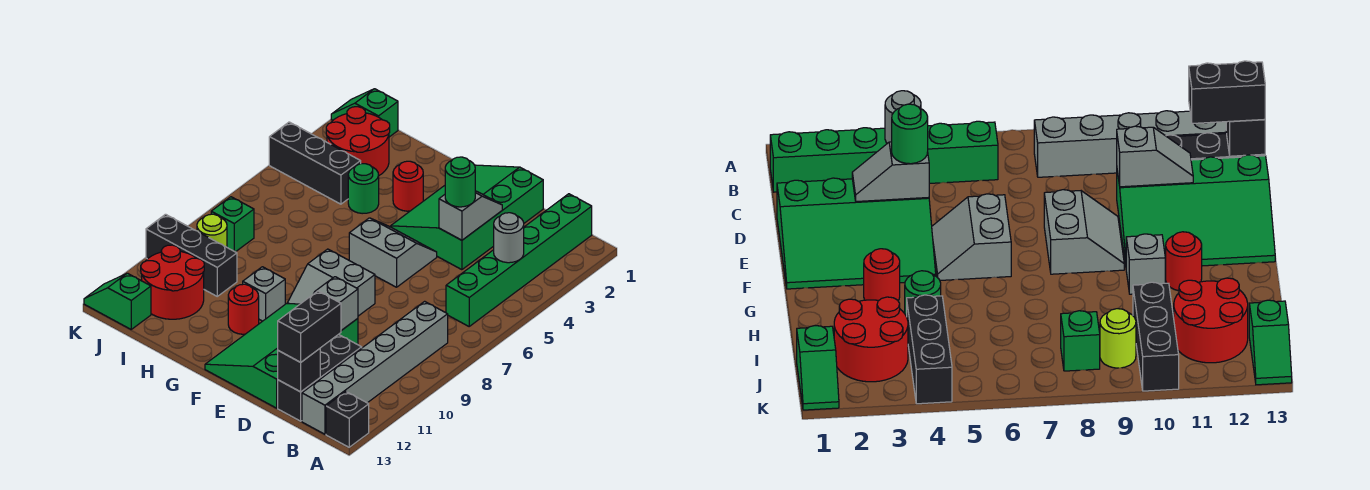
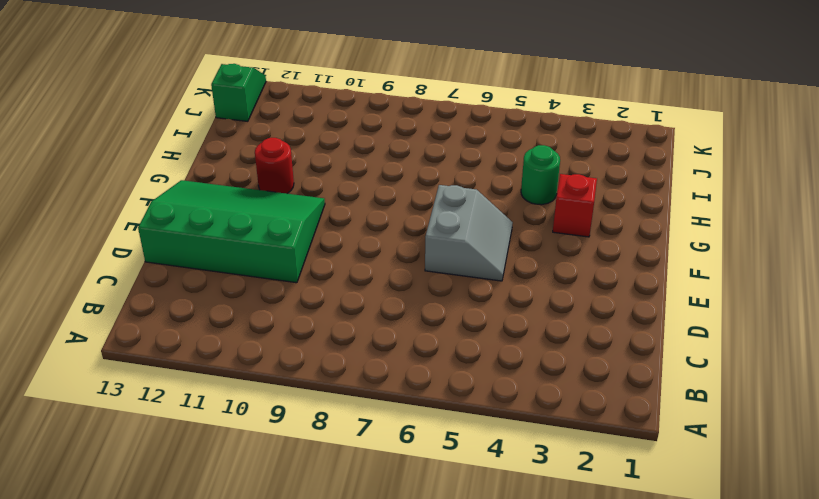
red 1x1 brick [553,174,597,237] -> red 1x1 round brick [393,161,423,211]
none -> black 1x1 brick [326,392,369,447]
none -> green 1x6 brick [446,194,592,326]
none -> grey 1x6 brick [302,301,448,434]

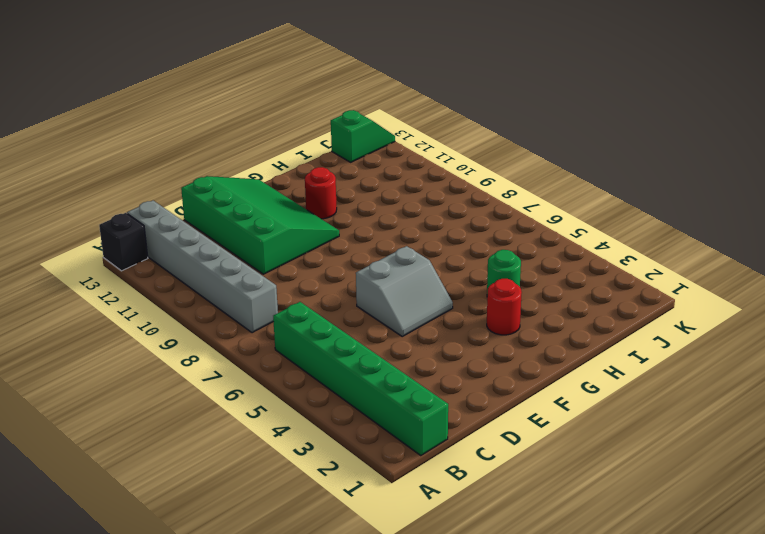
none -> black 1x3 brick [278,334,362,421]
none -> green 3x4 slope [391,165,543,270]
none -> grey 2x2 slope [288,249,375,316]

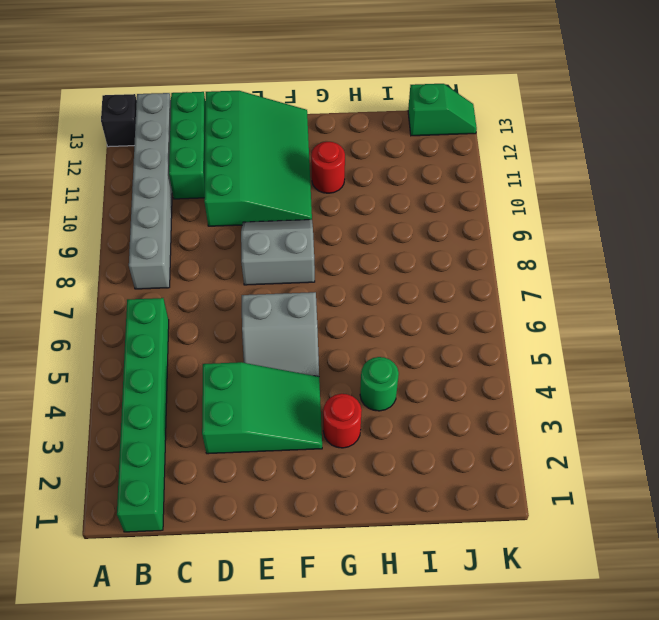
green 1x3 brick [169,92,205,199] -> black 1x3 brick [278,334,362,421]
green 2x3 slope [202,362,322,454] -> green 3x4 slope [391,165,543,270]
none -> grey 1x1 brick [243,267,285,321]
none -> red 2x2 round brick [326,107,390,175]
none -> black 1x3 brick [269,122,361,204]

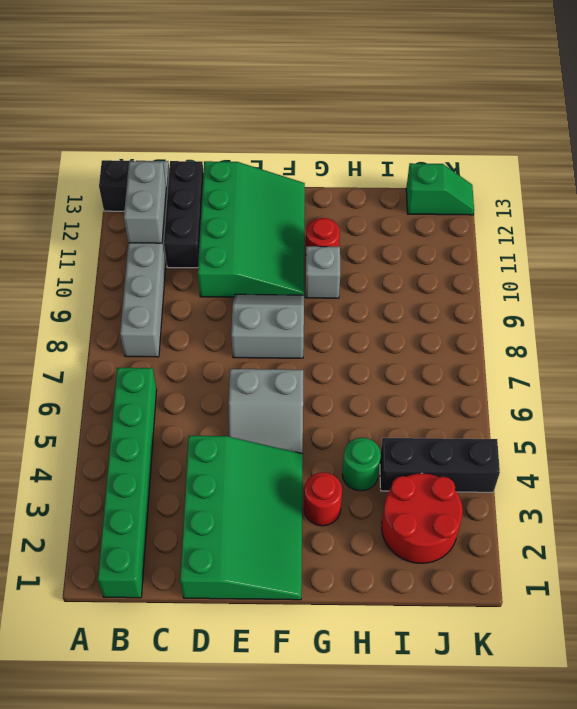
grey 1x2 brick [124,161,166,243] -> none
none -> black 1x3 brick [146,214,237,296]
none -> red 2x2 round brick [141,245,204,319]
none -> green 1x2 slope [331,89,398,137]

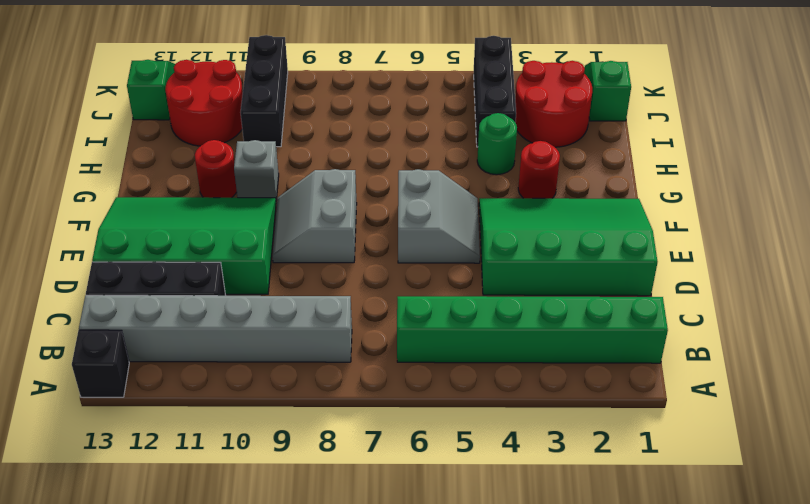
none -> green 1x1 brick [211,197,254,252]
none -> lime 1x1 round brick [197,214,227,247]
none -> grey 1x1 round brick [494,213,524,263]

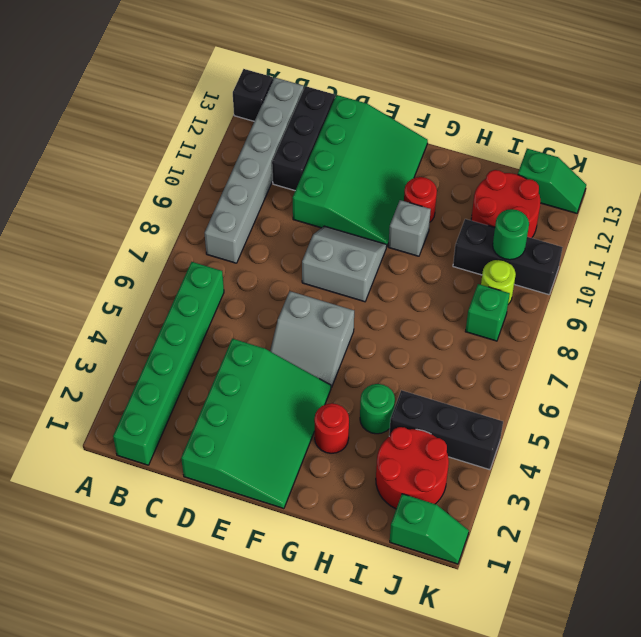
green 1x1 round brick [493,209,529,260] -> green 1x1 round brick moved to [445,157,475,207]
none -> grey 1x1 round brick [494,213,524,263]
none -> black 1x1 brick [278,349,320,392]
none -> grey 1x2 slope [439,191,502,240]

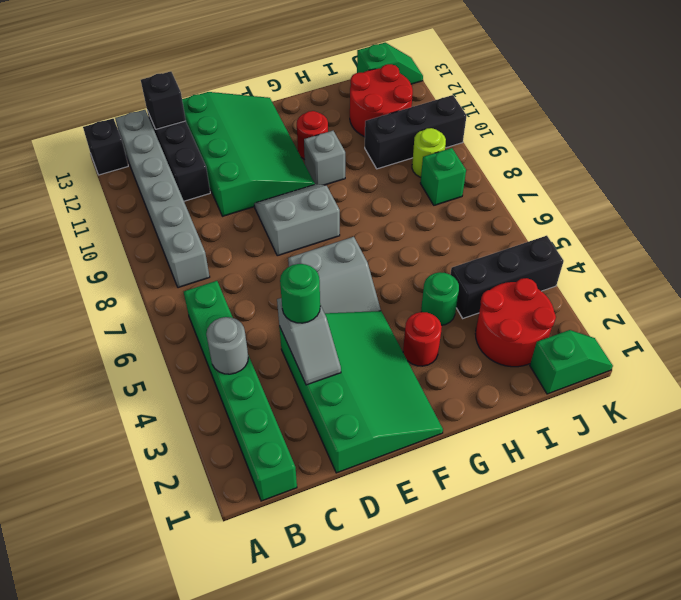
none -> grey 1x2 slope [314,277,358,330]
none -> black 1x2 brick [278,291,341,362]

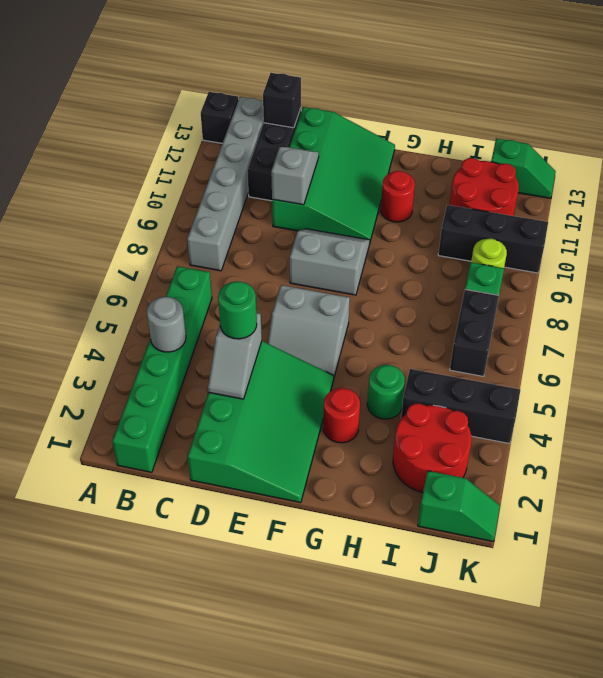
black 1x2 brick [450,289,499,376] -> black 1x2 brick moved to [278,291,341,362]
none -> grey 1x1 brick [243,267,285,321]

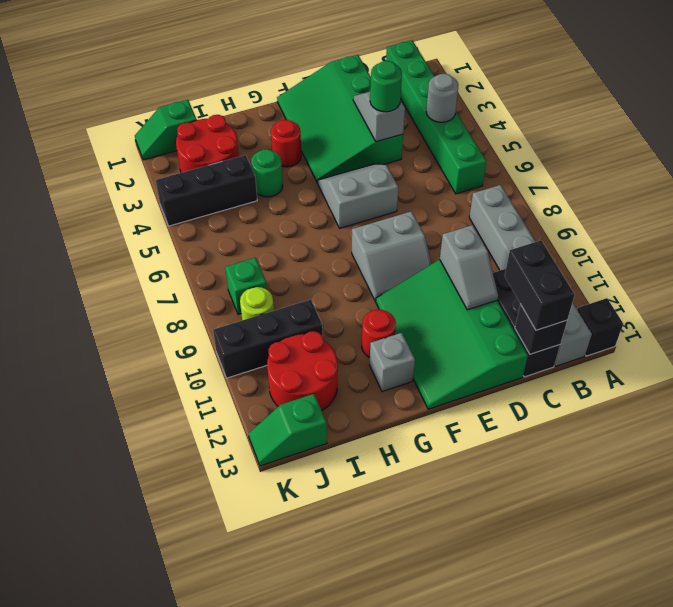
grey 1x1 brick [370,333,415,392] -> grey 1x1 brick moved to [243,267,285,321]

